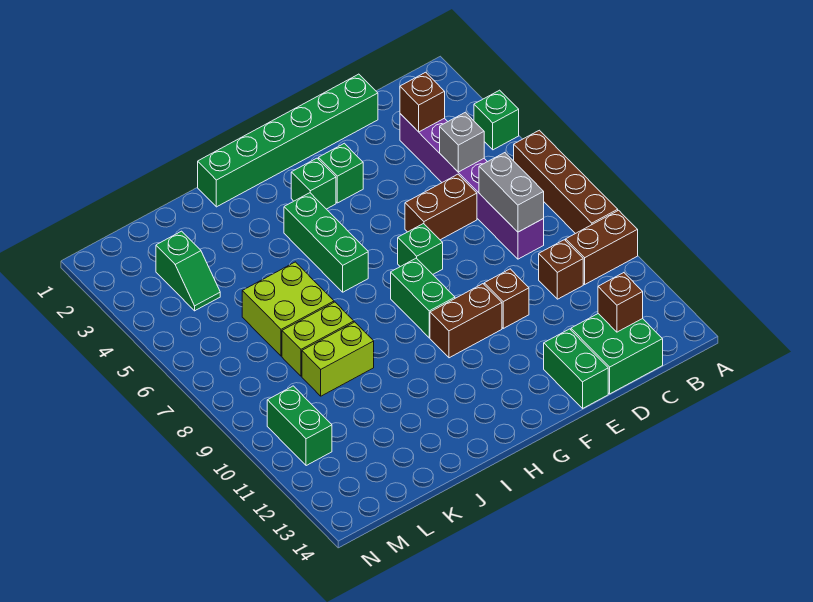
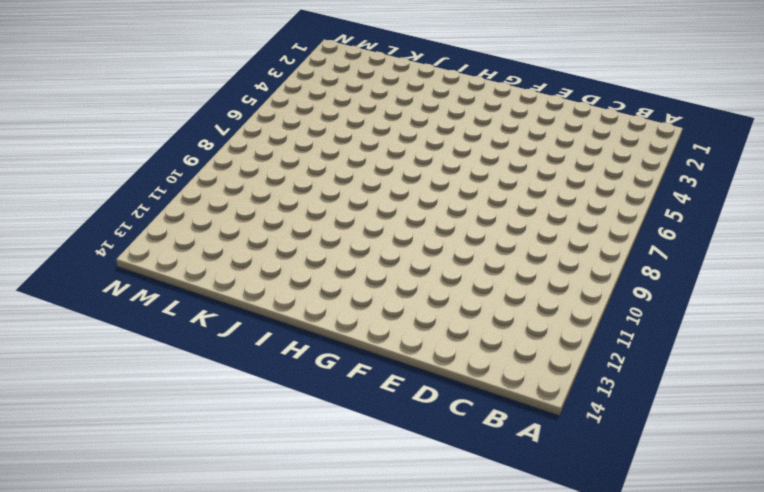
none -> green 1x1 brick [474,90,519,150]
none -> brown 1x4 brick [514,130,618,234]
none -> brown 1x2 brick [566,210,638,284]

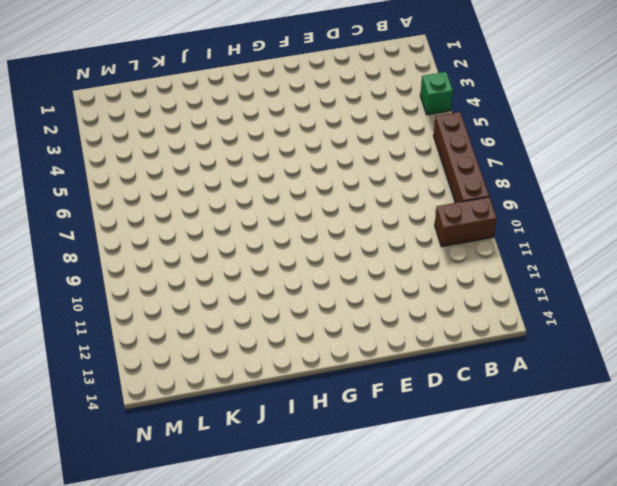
none -> purple 1x6 brick [400,114,544,259]
none -> brown 1x1 brick [539,240,583,299]
none -> green 2x2 brick [571,314,663,394]

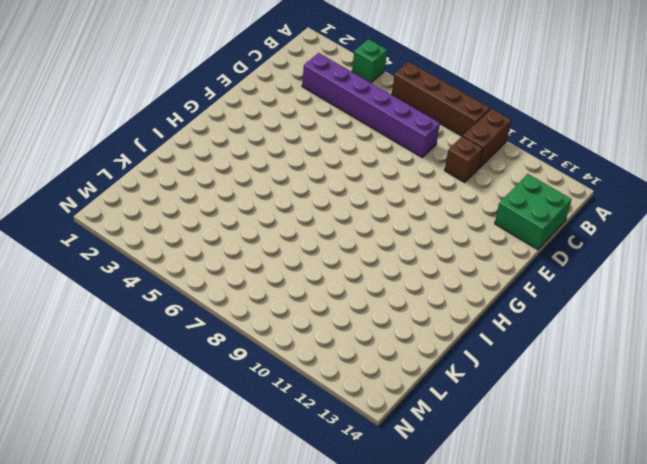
none -> green 1x6 brick [198,74,378,207]
none -> brown 1x2 brick [405,174,477,240]
none -> brown 1x1 brick [484,269,529,328]

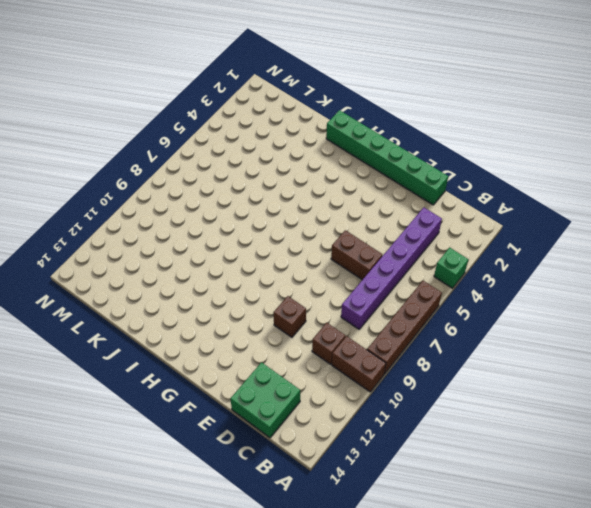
none -> green 1x2 brick [544,329,608,408]
none -> green 1x1 brick [319,143,363,203]
none -> green 1x1 brick [398,224,443,274]

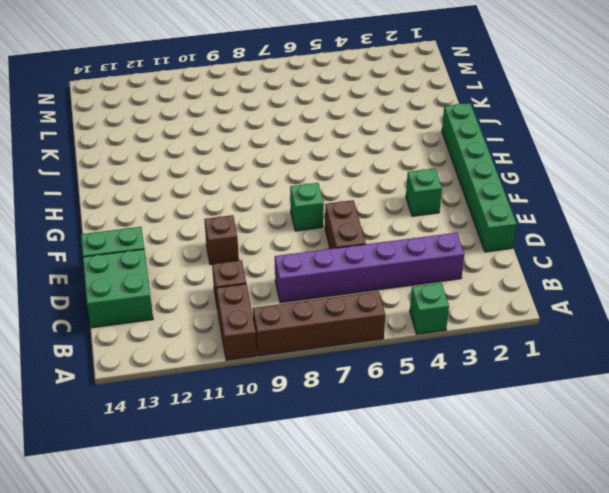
none -> brown 1x2 brick [430,284,502,358]
none -> green 1x1 brick [291,158,336,209]
none -> green 1x2 brick [391,258,455,338]

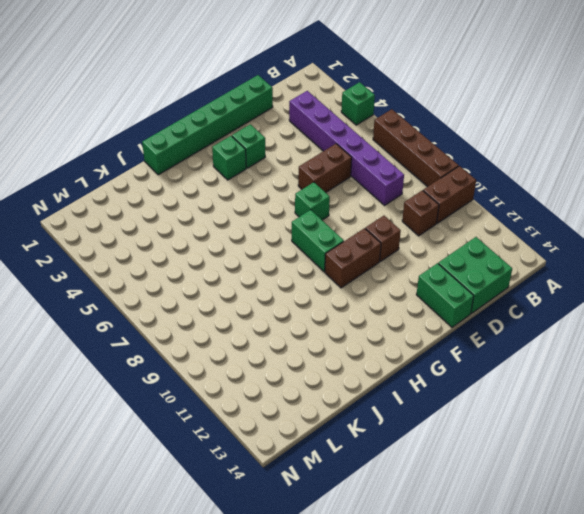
none -> green 1x3 brick [284,193,368,292]
none -> lime 2x2 brick [242,262,334,356]
none -> lime 1x2 brick [282,302,354,376]

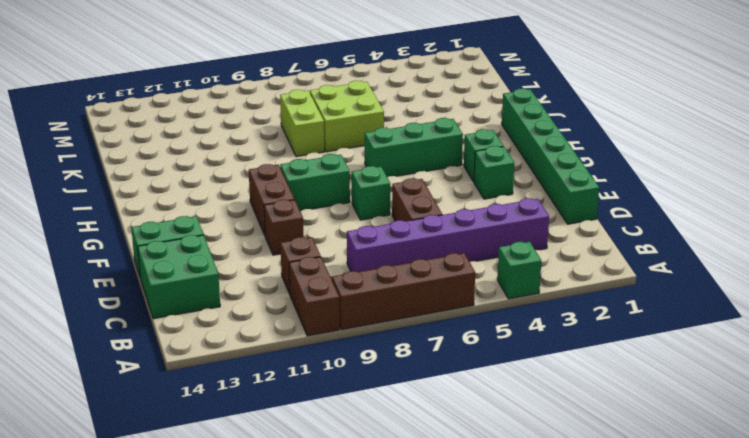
none -> lime 1x2 brick [302,322,374,396]
none -> green 1x2 slope [156,231,220,311]
none -> green 1x2 brick [267,386,332,466]

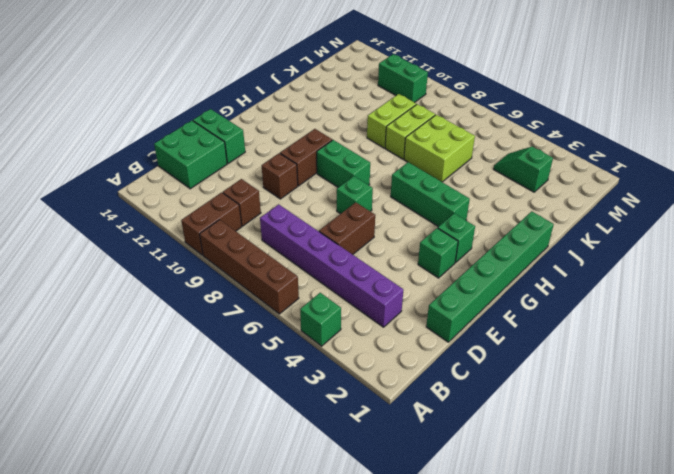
none -> brown 1x1 brick [400,72,445,132]
none -> grey 1x1 brick [440,112,484,172]
none -> grey 1x2 brick [479,153,544,232]

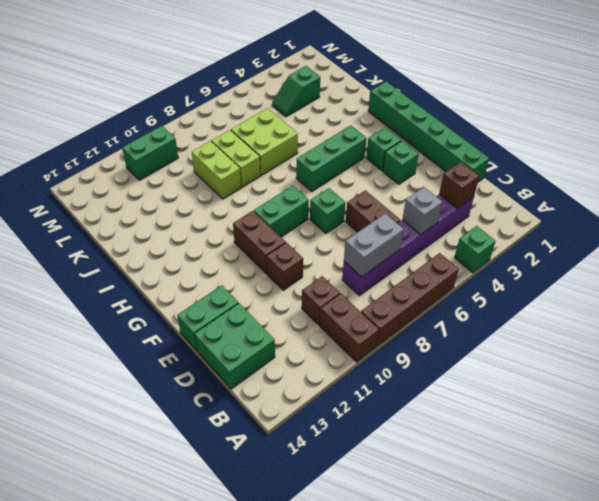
none -> brown 1x1 brick [598,273,643,332]

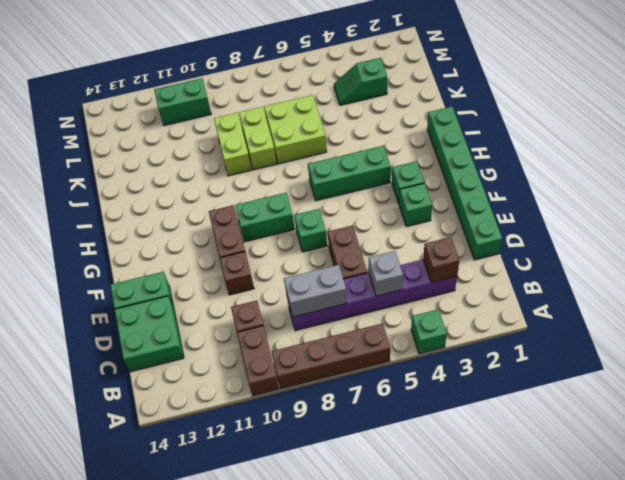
none -> brown 1x1 brick [598,273,643,332]

